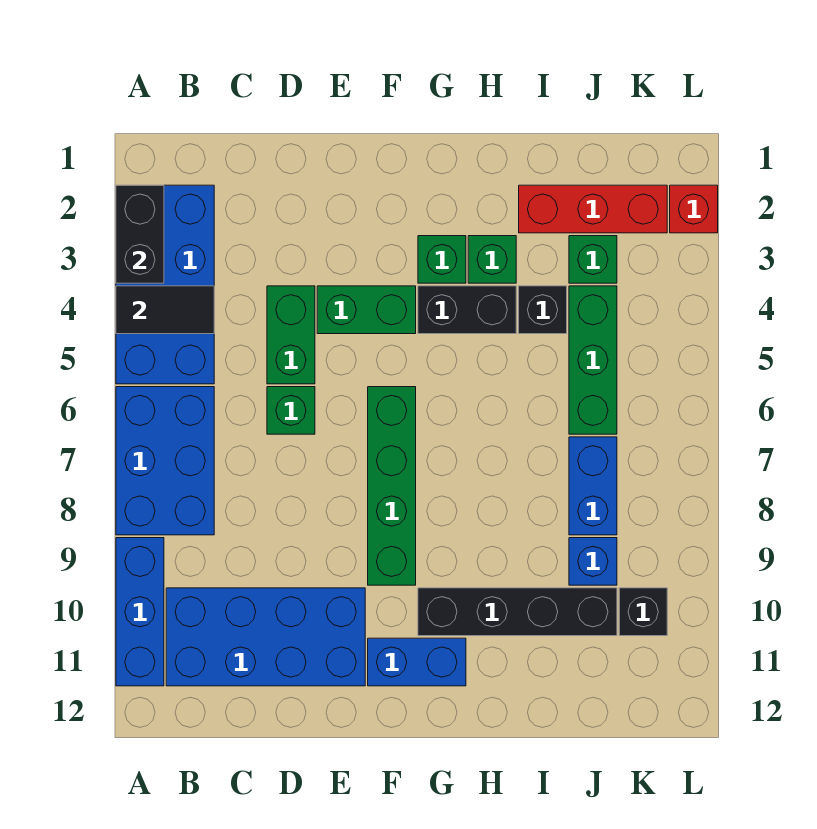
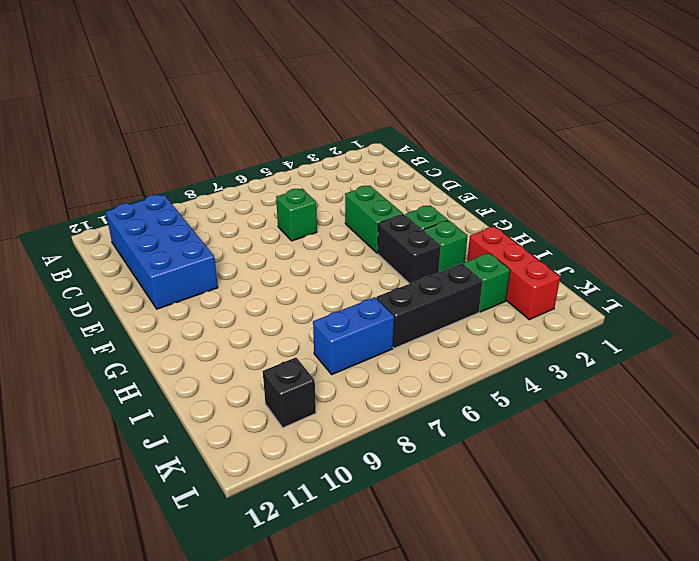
black 1x3 brick [376,264,483,348] -> green 1x3 brick [569,286,617,434]
none -> blue 2x4 brick [116,185,214,384]
none -> blue 2x3 brick [116,387,214,535]
none -> blue 1x3 brick [116,538,164,686]

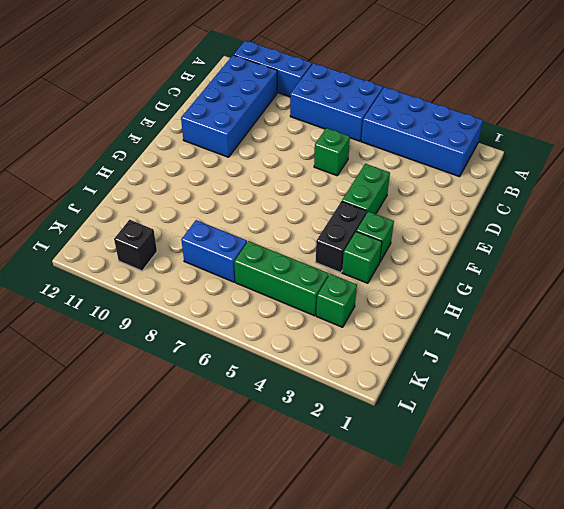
none -> green 1x2 brick [267,286,315,384]
none -> green 1x4 brick [368,387,416,585]
none -> blue 1x2 brick [368,638,466,686]

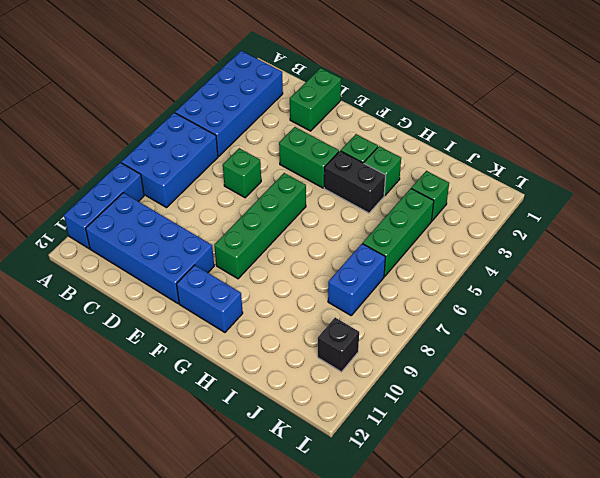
green 1x2 brick [290,68,341,131] -> green 1x2 brick moved to [267,286,315,384]
none -> black 1x4 brick [418,588,617,636]
none -> red 1x3 brick [519,185,667,233]
none -> black 1x1 brick [519,286,567,334]

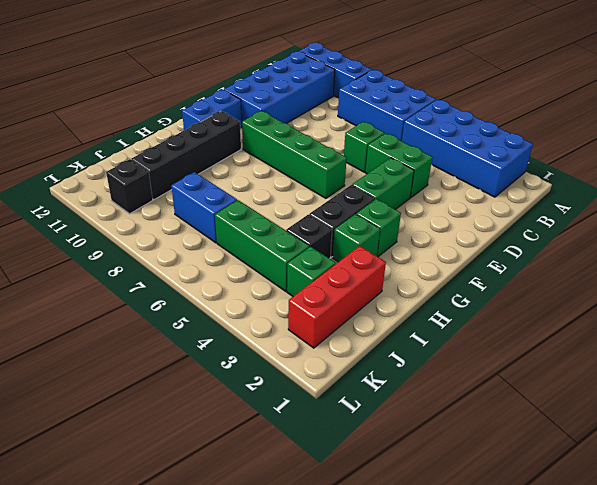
none -> blue 1x1 brick [569,538,617,585]
none -> red 1x1 brick [670,185,718,233]
none -> black 1x2 brick [116,185,164,283]

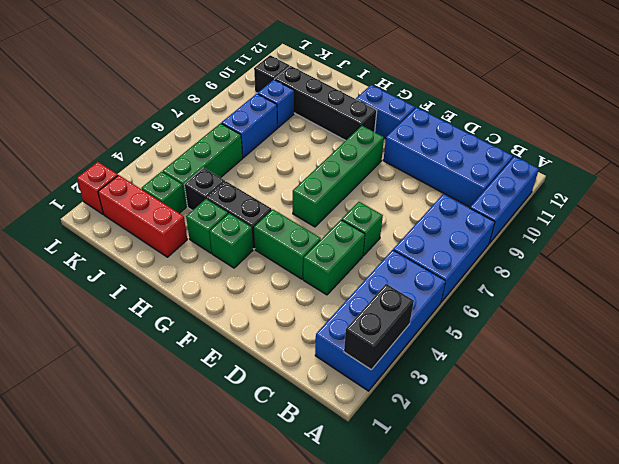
none -> black 1x2 tile [116,286,214,334]

